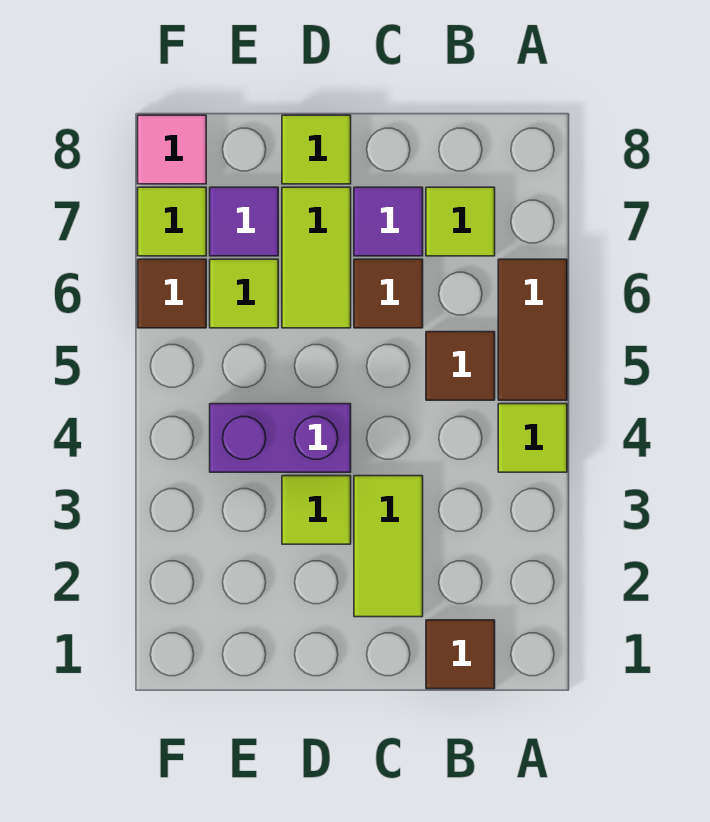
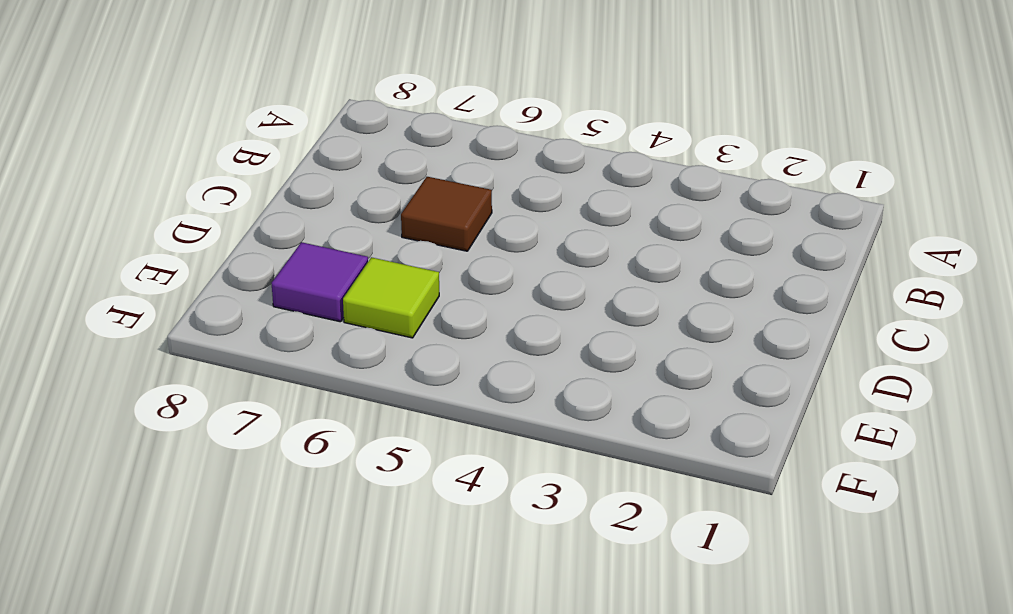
none -> lime 1x1 tile [498,404,567,472]
none -> brown 1x2 tile [498,259,567,400]
none -> brown 1x1 tile [426,620,495,689]

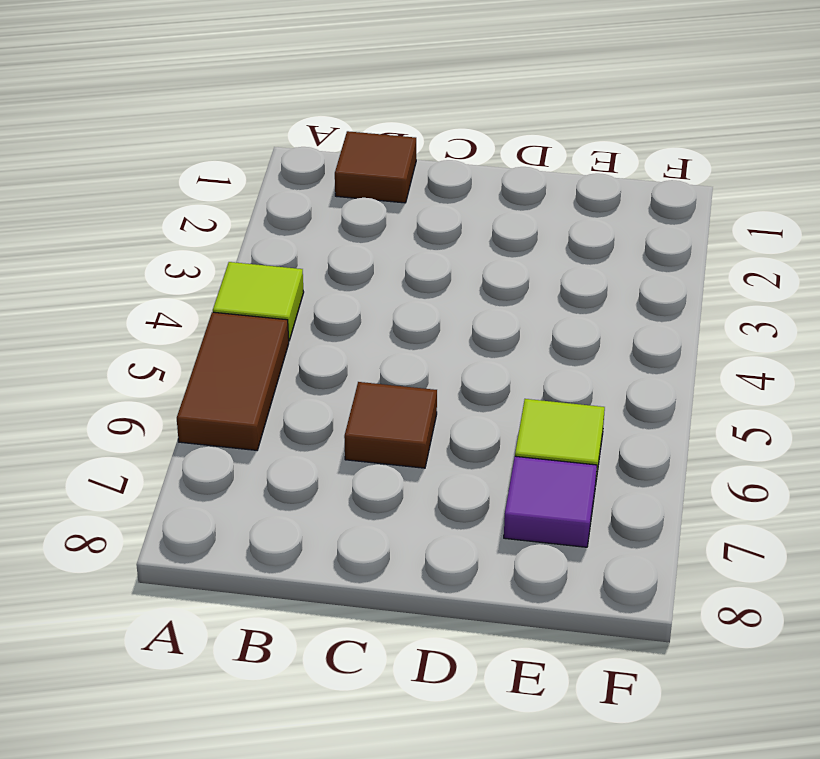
none -> brown 1x1 tile [426,332,495,400]
none -> lime 1x1 tile [426,187,495,256]
none -> lime 1x2 tile [354,476,423,617]

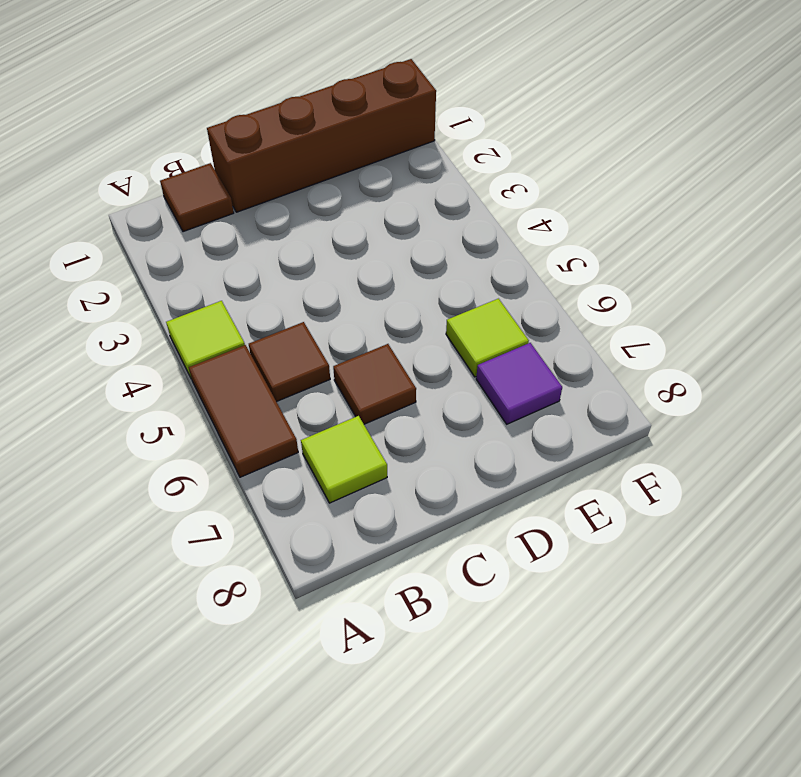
brown 1x4 brick [207,59,436,212] -> none
none -> lime 1x2 tile [354,476,423,617]
none -> purple 1x1 tile [354,187,423,256]
none -> lime 1x1 tile [282,476,351,544]

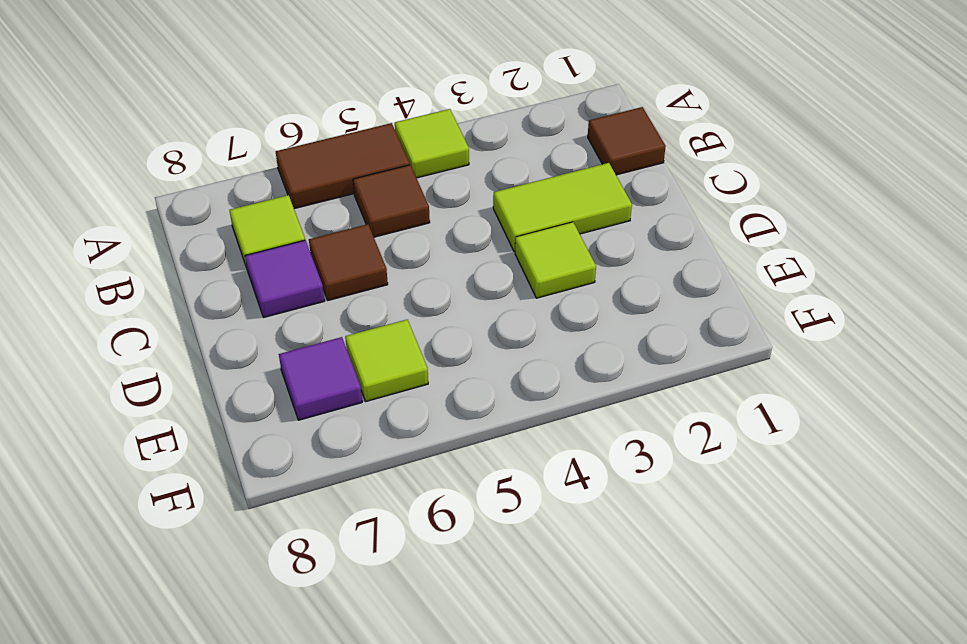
none -> purple 1x2 brick [210,404,351,472]
none -> lime 1x2 tile [282,187,351,328]
none -> lime 1x1 tile [282,115,351,184]

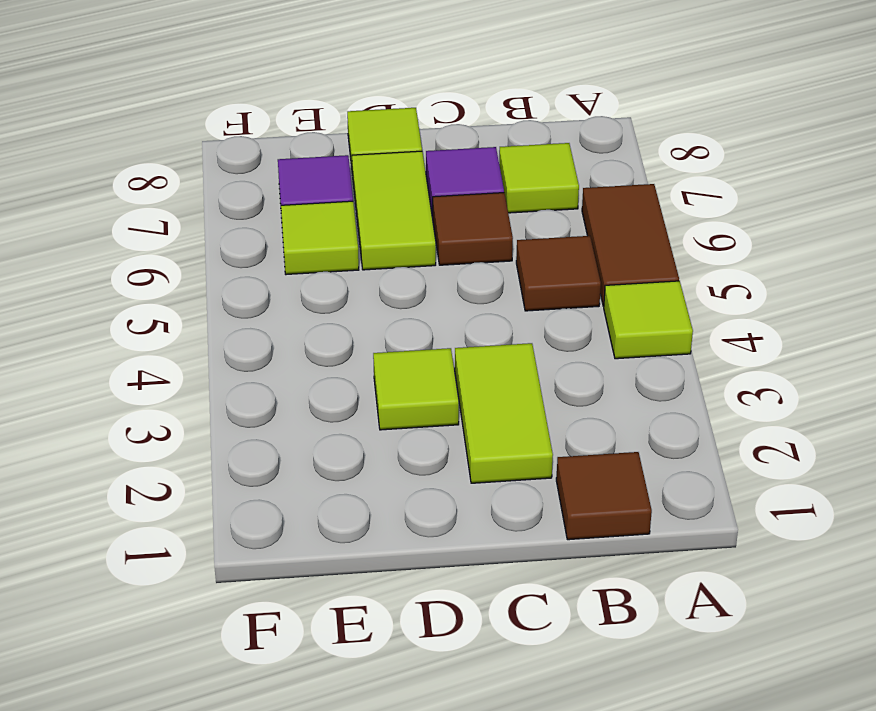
none -> purple 1x2 brick [210,404,351,472]
none -> brown 1x1 tile [138,259,206,328]
none -> lime 1x1 tile [138,187,206,256]

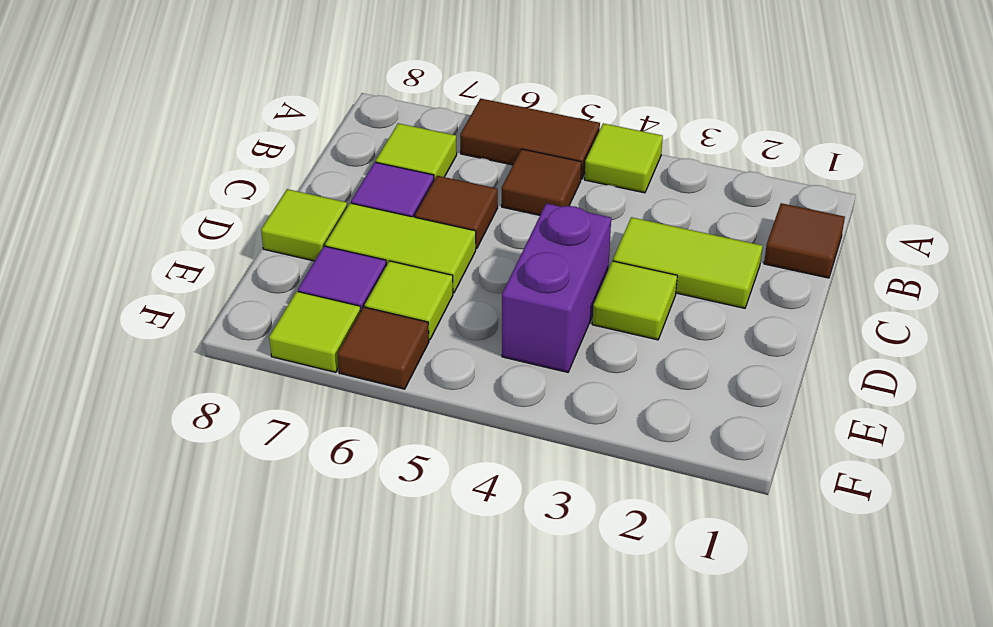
none -> pink 1x1 tile [138,115,206,184]

